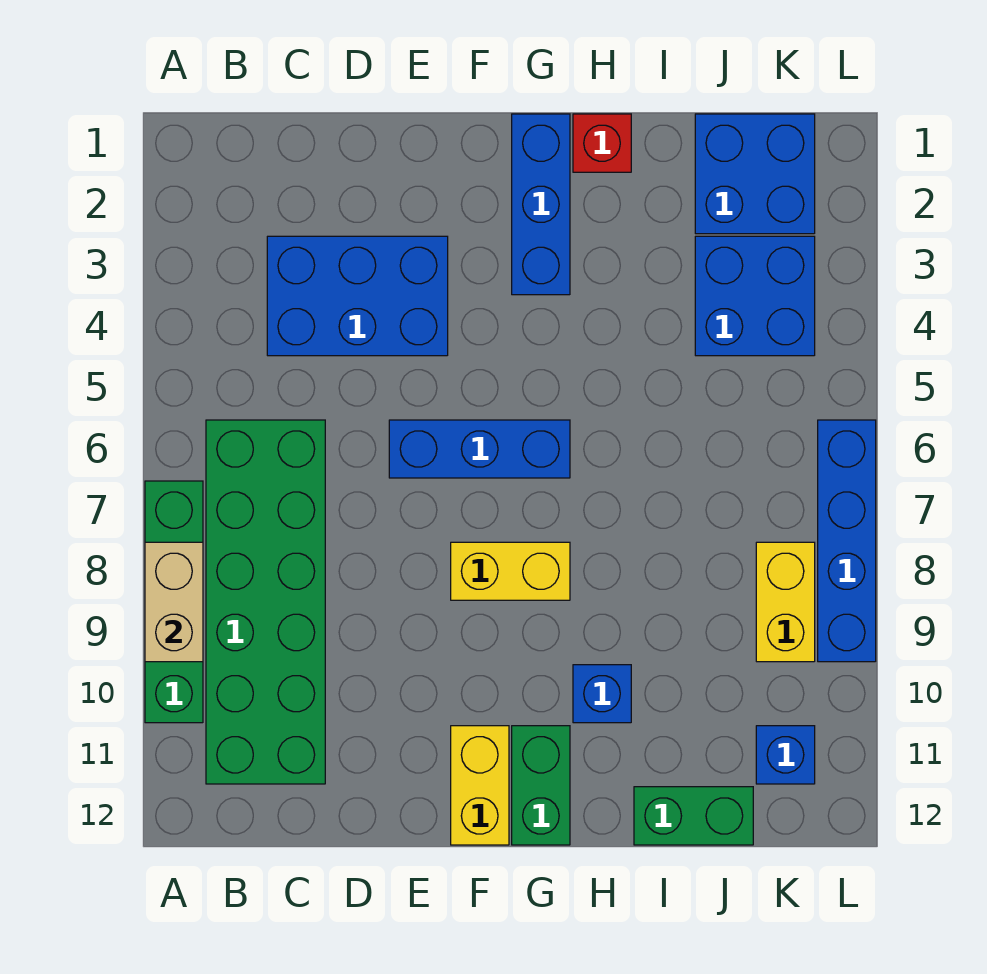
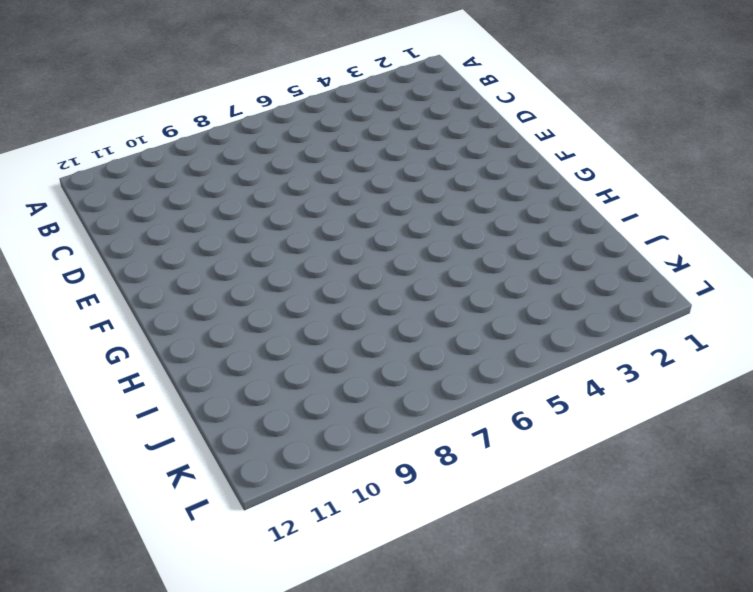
none -> green 1x4 brick [145,481,203,723]
none -> green 2x6 brick [206,420,325,784]
none -> blue 2x3 brick [267,236,448,356]

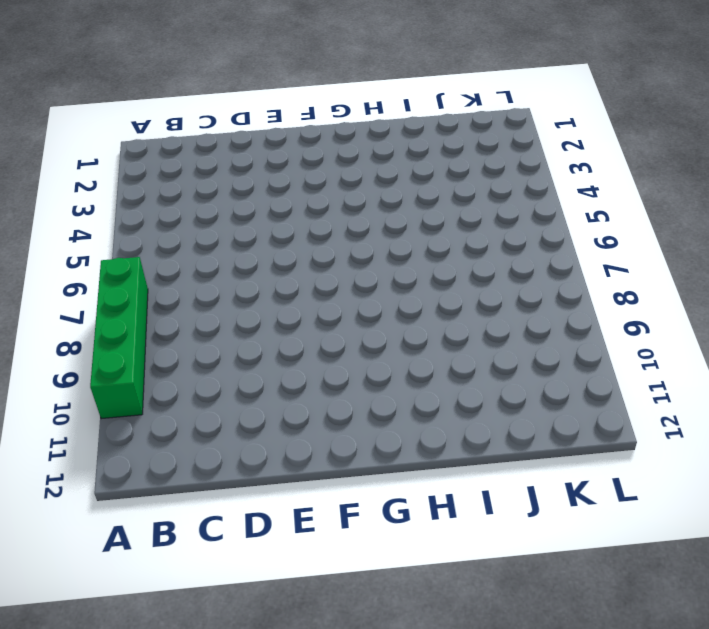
none -> green 2x6 brick [206,420,325,784]
none -> blue 2x3 brick [267,236,448,356]
none -> blue 1x3 brick [389,420,570,478]

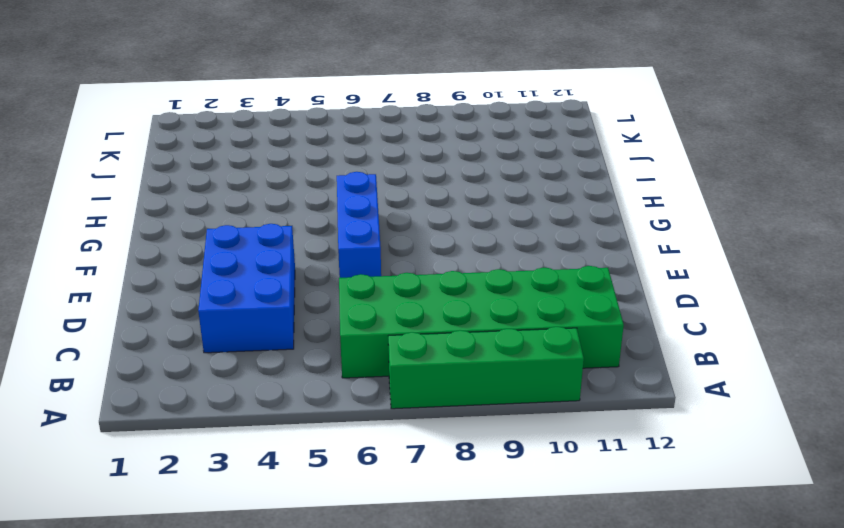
none -> yellow 1x2 brick [451,542,570,600]
none -> yellow 1x2 brick [451,726,509,845]
none -> blue 1x3 brick [512,114,570,295]

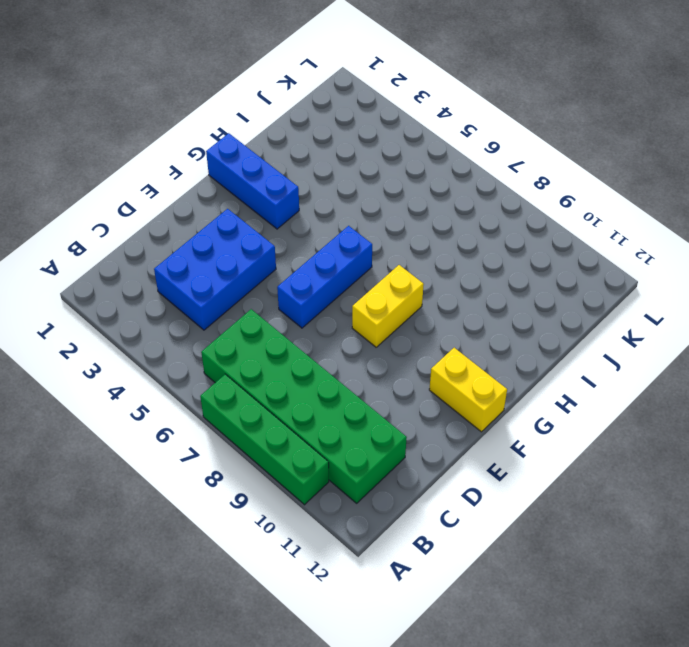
none -> green 1x2 brick [512,726,570,845]
none -> red 1x1 brick [573,114,631,172]
none -> blue 1x1 brick [573,665,631,723]

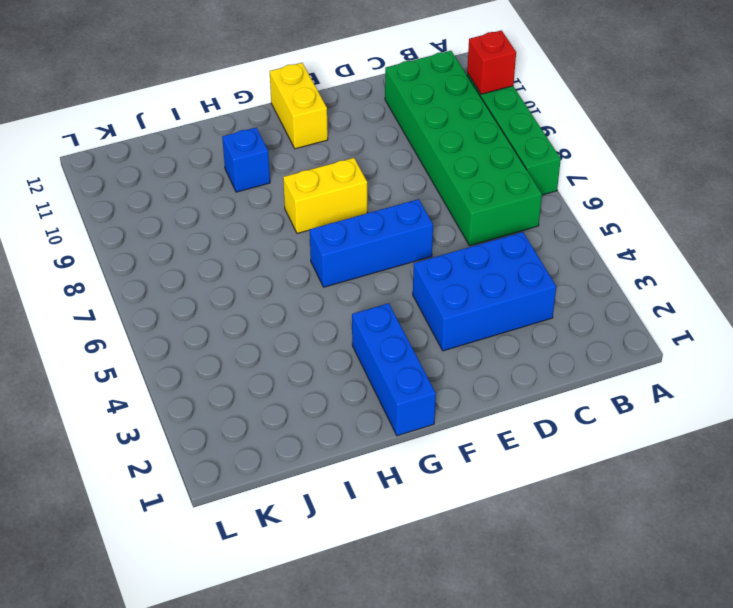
red 1x1 brick [467,30,516,94] -> red 1x1 brick moved to [573,114,631,172]
none -> green 1x2 brick [512,726,570,845]
none -> green 1x2 brick [634,787,753,845]
none -> blue 2x2 brick [695,114,815,234]

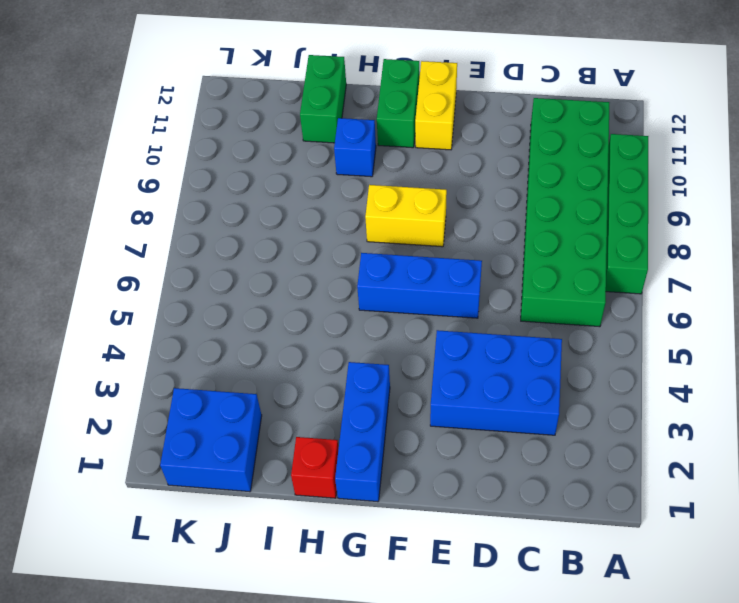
green 1x2 brick [300,55,346,143] -> green 1x2 brick turned to [634,787,753,845]
none -> blue 2x2 brick [695,236,815,356]
none -> yellow 1x2 brick [756,542,815,662]
none -> blue 1x1 brick [756,726,815,784]

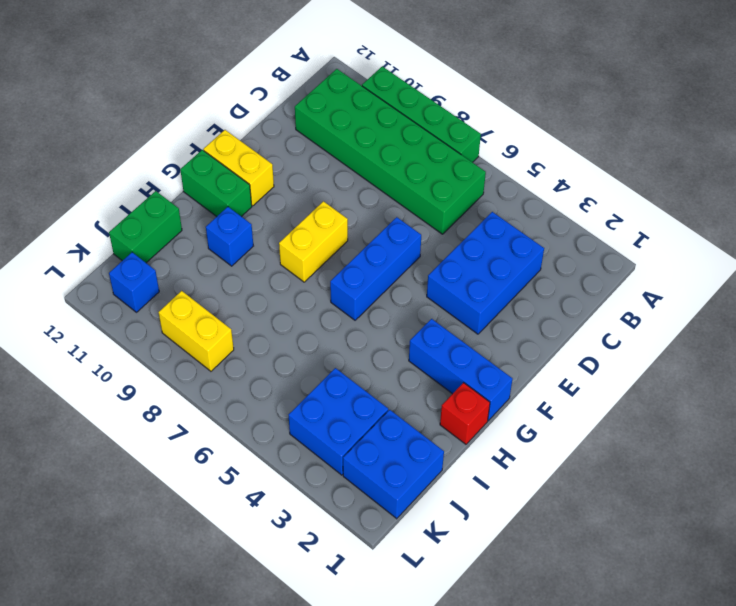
none -> blue 1x4 brick [818,420,876,662]
none -> tan 1x2 brick [145,542,203,662]

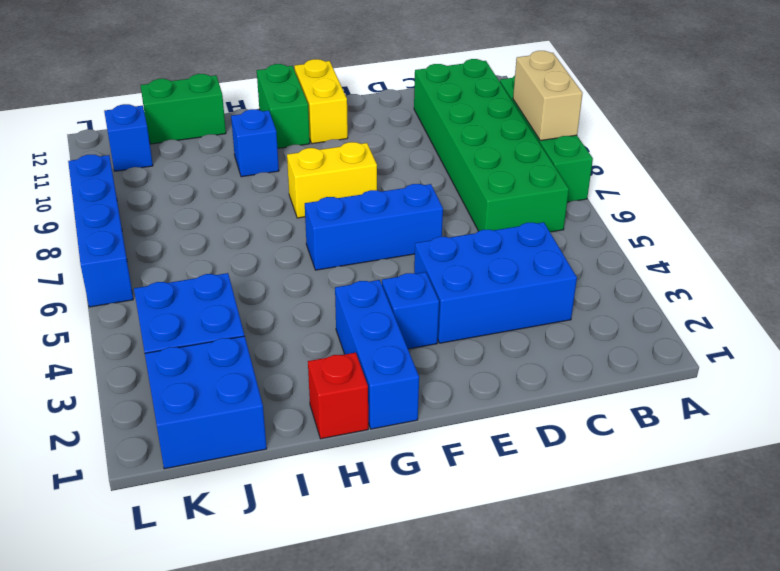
blue 1x1 brick [382,272,439,349] -> none
none -> yellow 1x2 brick [756,542,815,662]

